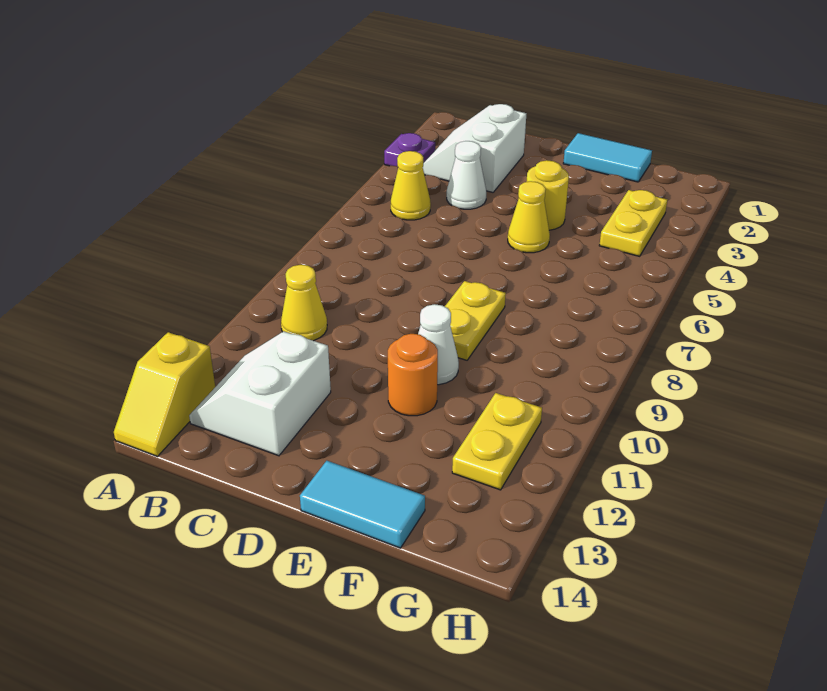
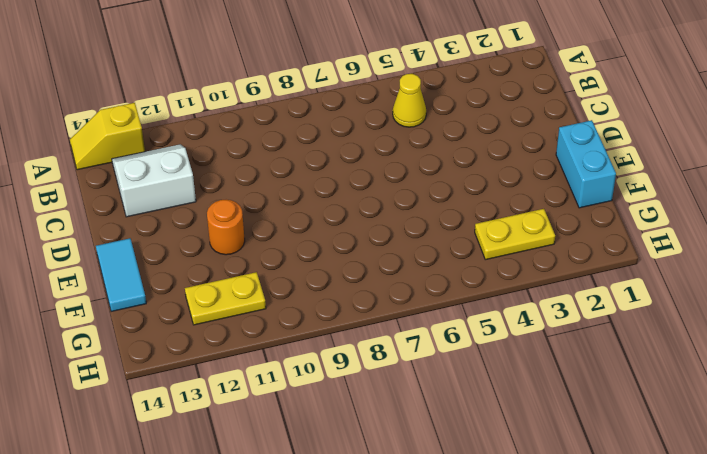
cyan 1x2 brick [556,120,616,208] -> cyan 1x2 tile [563,133,652,182]
none -> purple 1x1 plate [384,133,435,166]
none -> white 2x2 slope [423,104,526,192]
none -> yellow 1x1 cone [281,265,327,341]

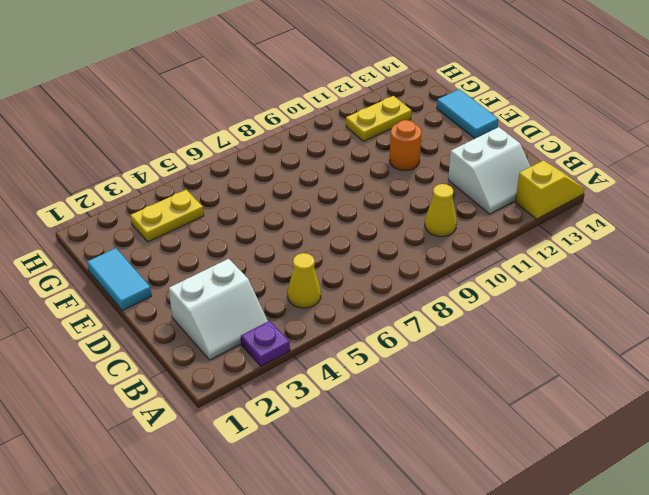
none -> white 1x1 cone [447,141,486,209]
none -> yellow 1x1 round brick [527,160,569,230]
none -> yellow 1x1 cone [508,181,550,253]

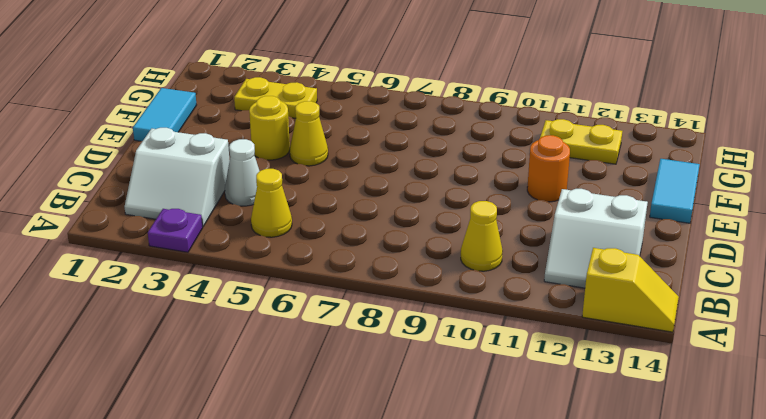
none -> yellow 1x2 plate [445,281,506,360]
none -> white 1x1 cone [418,304,459,385]

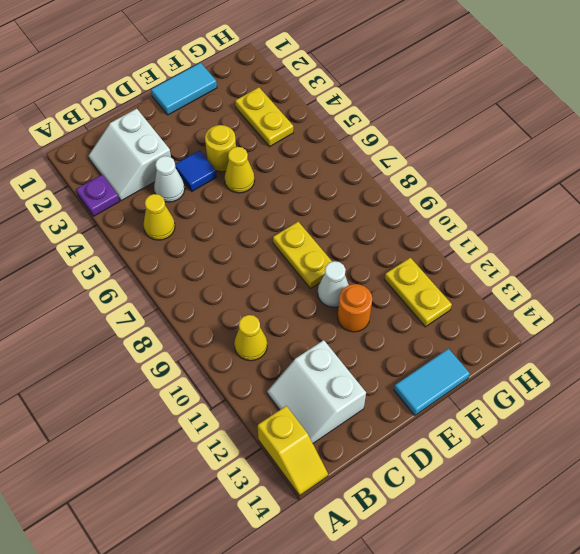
blue 1x1 tile [175,150,217,191] -> none

